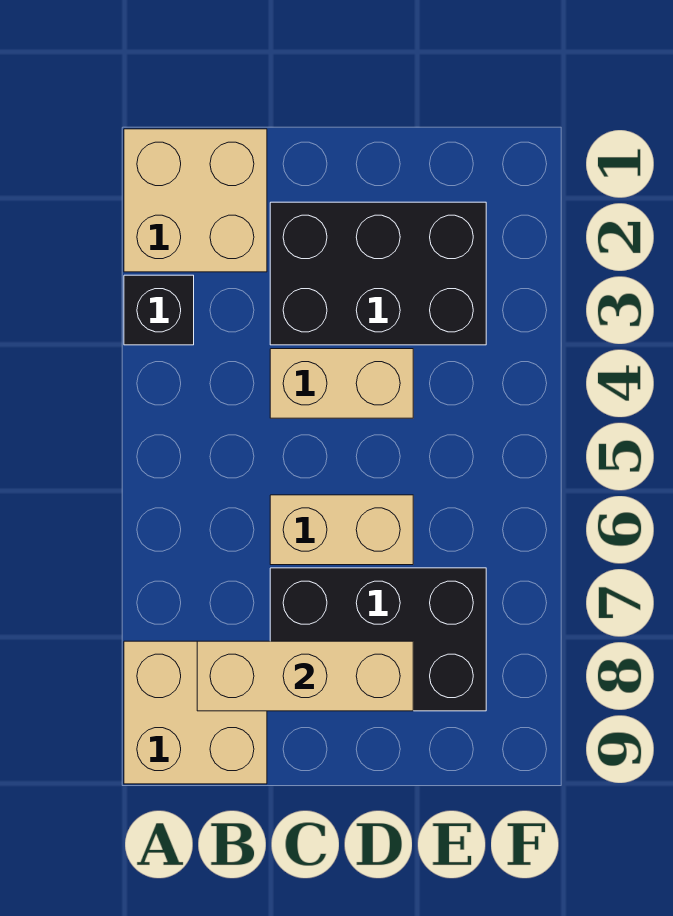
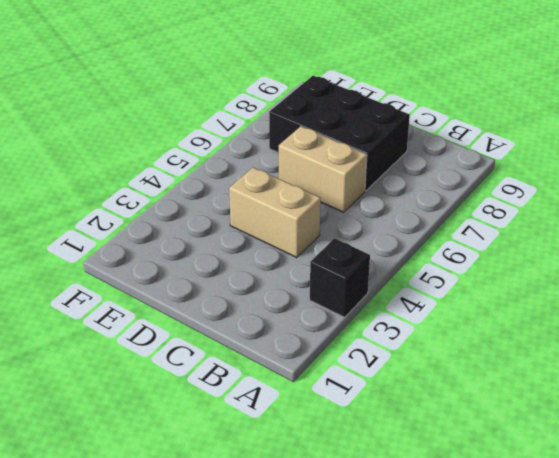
none -> tan 2x2 brick [124,129,267,272]
none -> tan 2x2 brick [124,641,267,784]

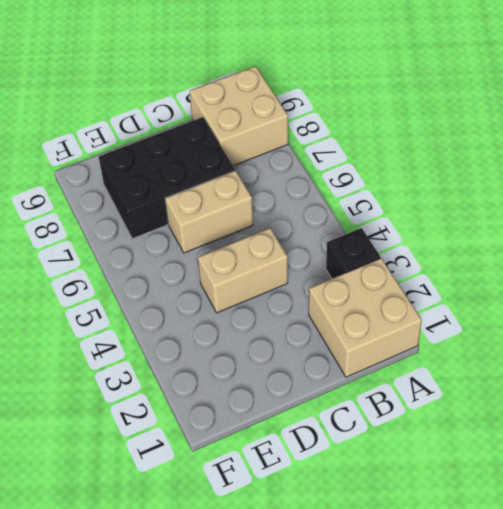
none -> black 2x3 brick [270,202,486,345]
none -> tan 1x3 brick [197,641,413,711]

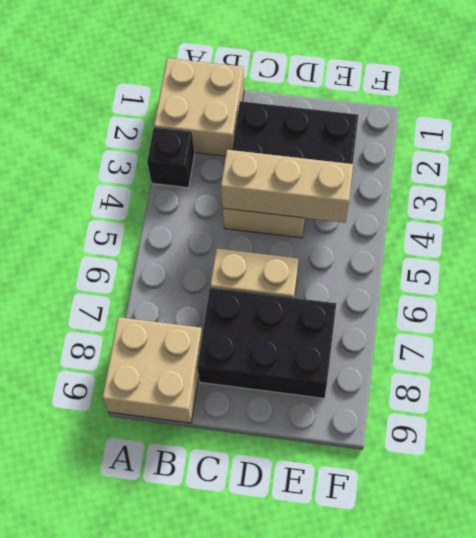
tan 1x3 brick [221,150,353,223] -> tan 1x3 brick moved to [197,641,413,711]

